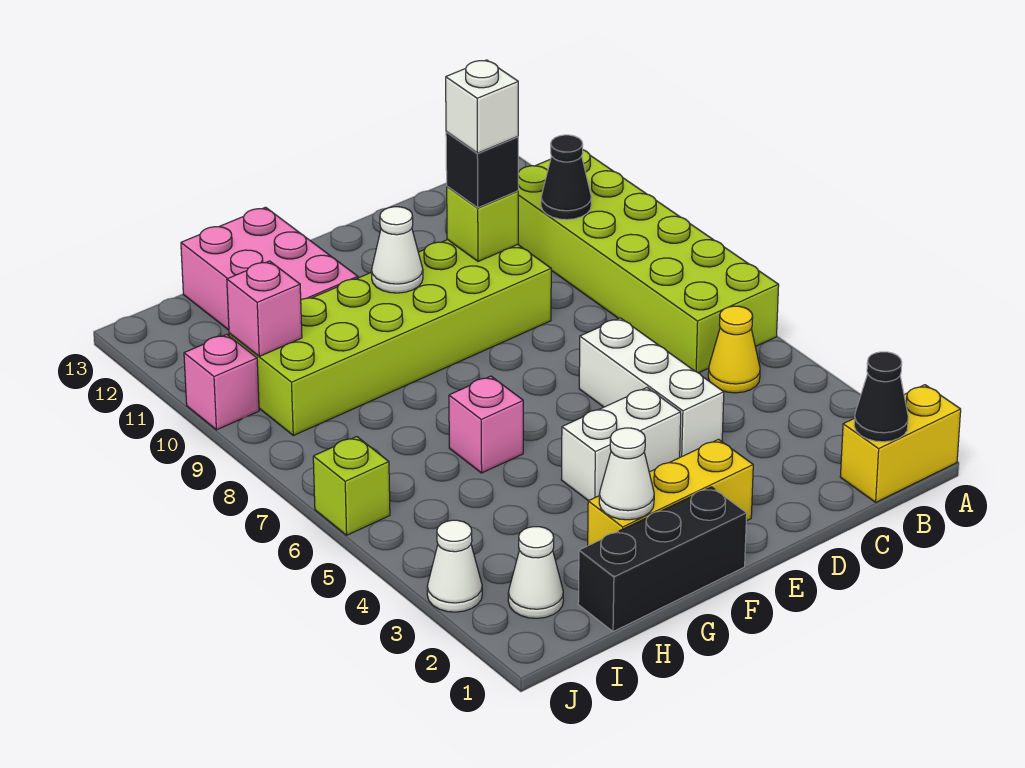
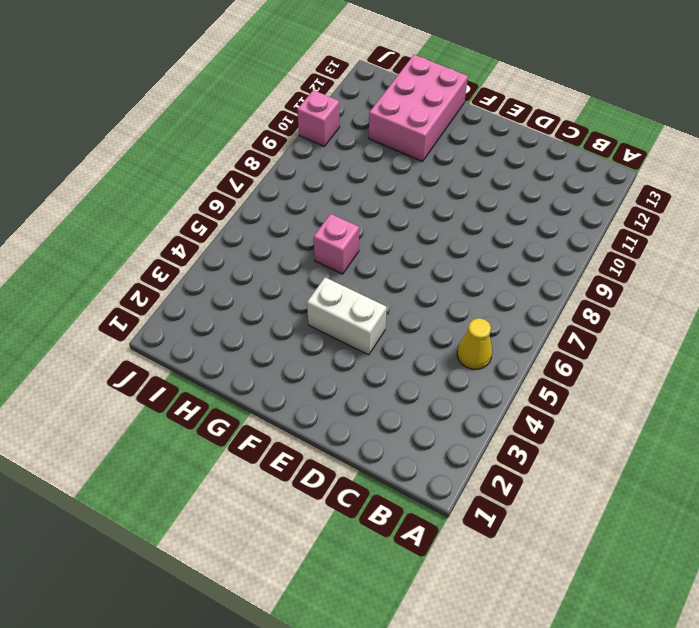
none -> yellow 1x2 brick [840,385,961,502]
none -> lime 2x6 brick [518,150,779,373]
none -> white 1x3 brick [579,318,724,457]

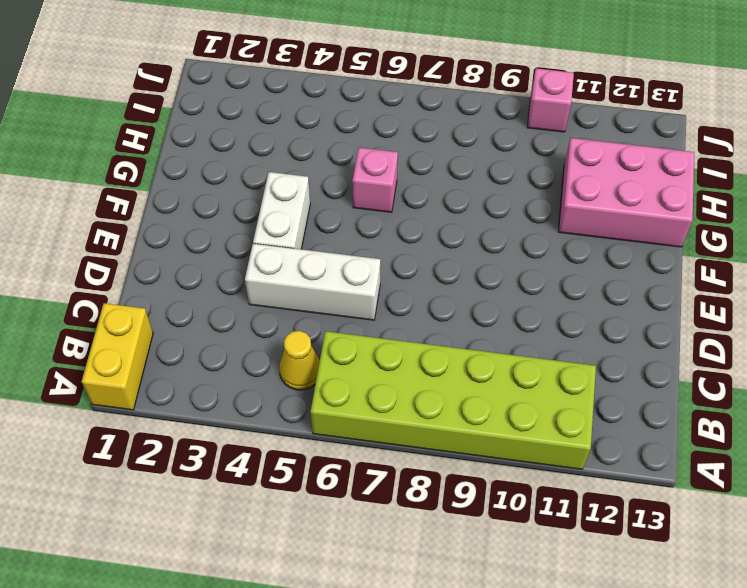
none -> lime 2x6 brick [229,240,551,435]
none -> yellow 1x3 brick [588,439,753,546]
none -> black 1x3 brick [578,487,747,632]

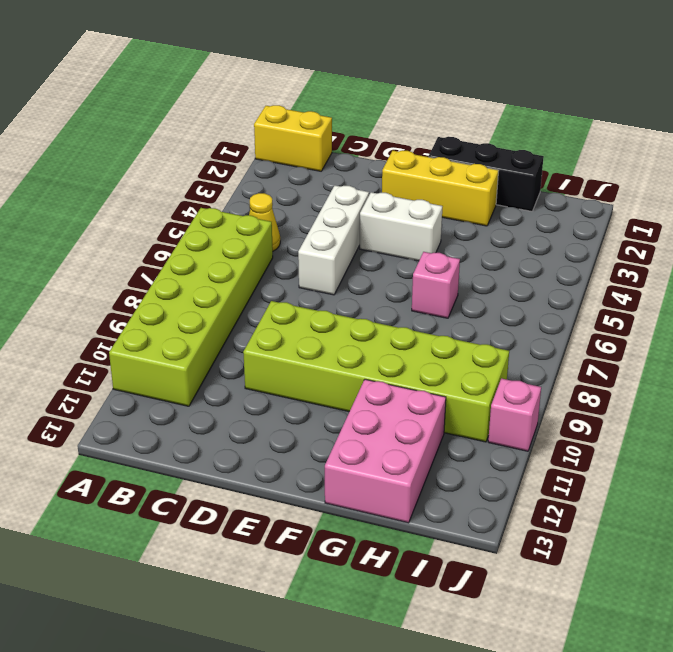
none -> white 1x1 cone [508,527,563,618]
none -> white 1x1 cone [427,520,482,612]
none -> lime 1x1 brick [313,437,390,535]

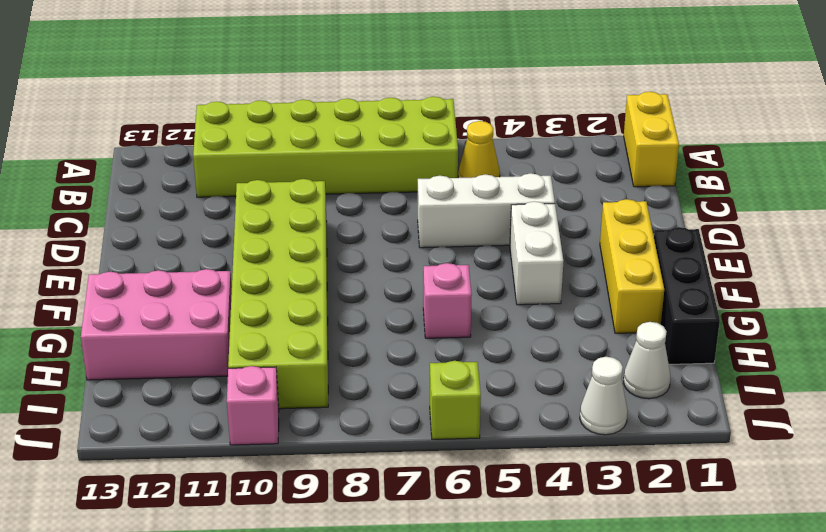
none -> black 1x1 cone [854,352,908,442]
none -> black 1x1 cone [541,135,591,220]
none -> lime 1x1 brick [447,186,518,261]

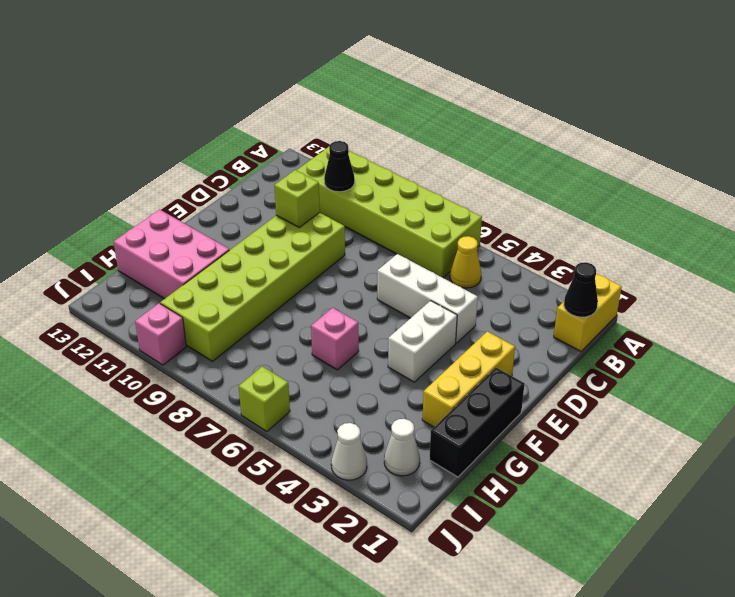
none -> white 1x1 cone [371,207,423,293]
none -> white 1x1 cone [599,428,654,520]
none -> pink 1x1 brick [227,261,302,356]

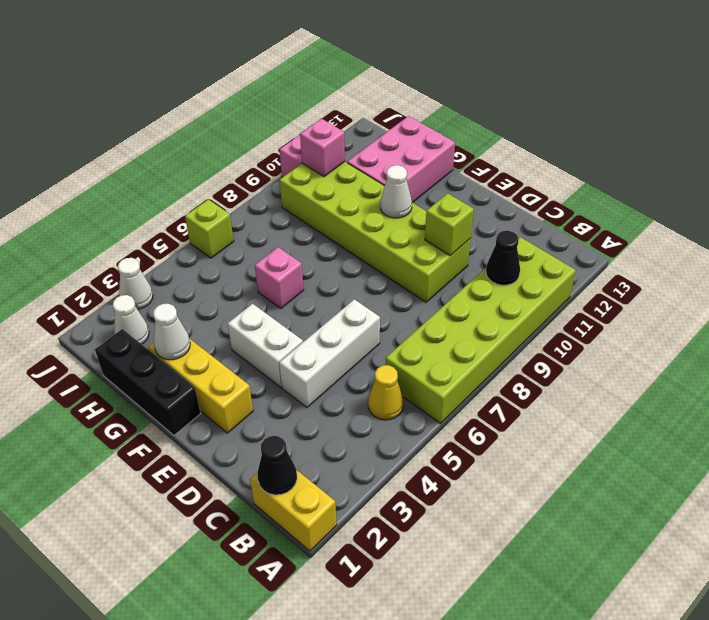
none -> black 1x1 brick [446,132,518,208]
none -> white 1x1 brick [446,60,518,153]

